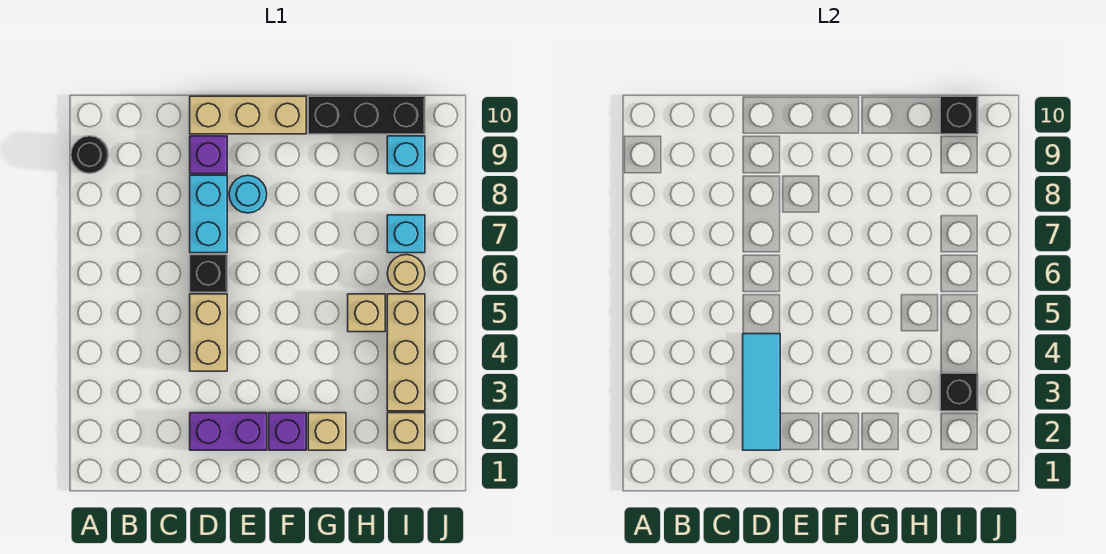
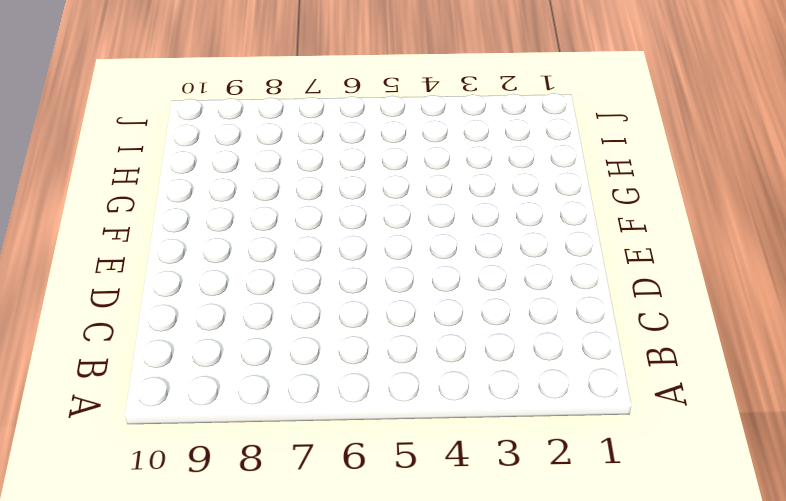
none -> black 1x1 round brick [71,136,108,173]
none -> purple 1x2 brick [190,413,267,450]
none -> tan 1x2 brick [190,294,227,371]

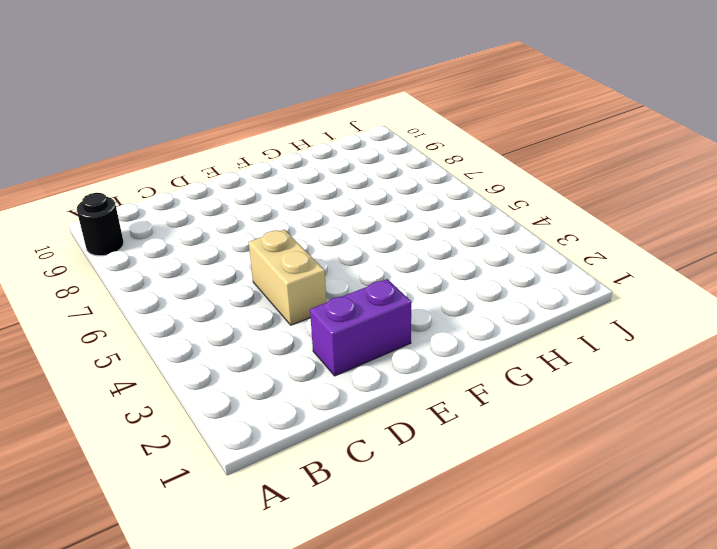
none -> black 1x1 brick [190,255,227,292]
none -> cyan 1x2 brick [190,175,227,253]
none -> purple 1x1 brick [190,136,227,174]

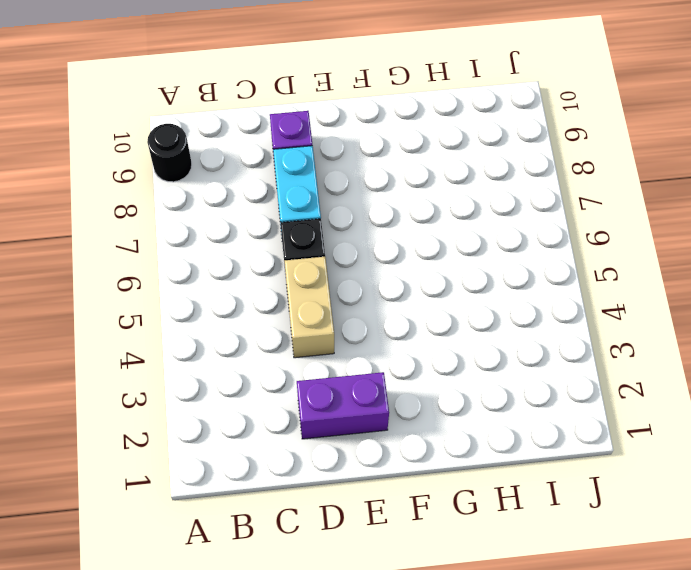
none -> tan 1x3 brick [190,96,306,134]
none -> cyan 1x1 round brick [229,175,267,213]
none -> purple 1x1 brick [269,413,306,450]

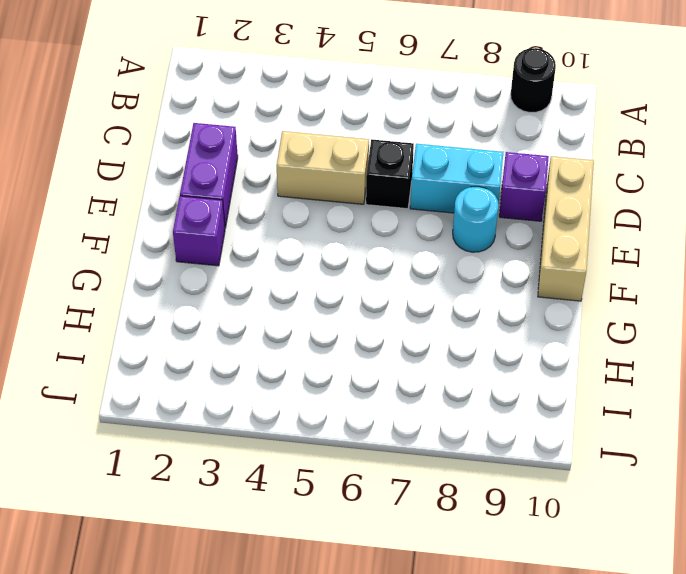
none -> tan 1x1 brick [308,413,346,450]
none -> black 1x3 brick [308,96,425,134]
none -> tan 1x1 brick [348,294,385,332]

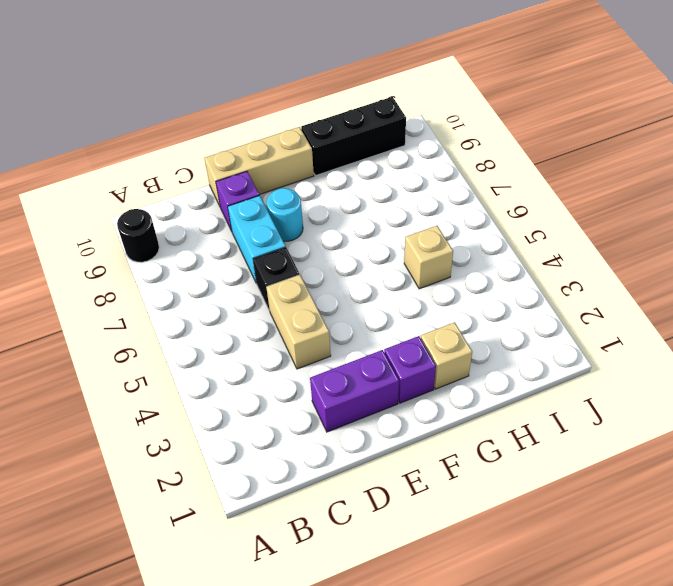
none -> tan 1x1 brick [387,413,425,450]
none -> tan 1x3 brick [387,294,425,411]
none -> tan 1x1 round brick [387,255,425,292]

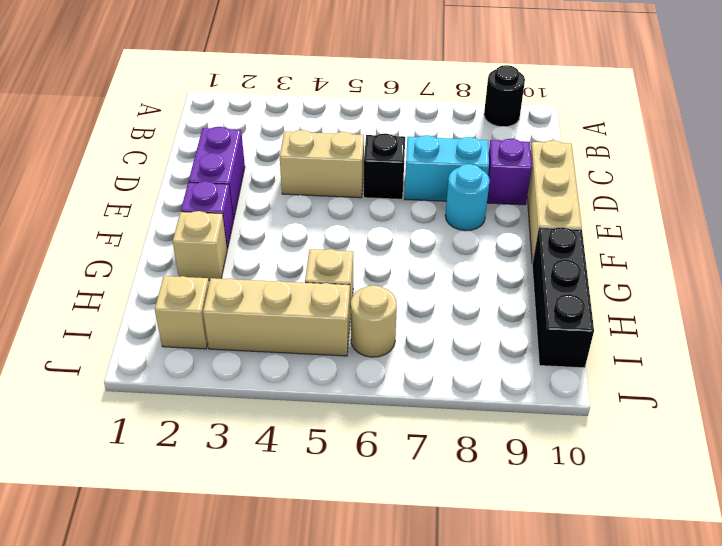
none -> cyan 1x1 brick [387,215,425,253]
none -> cyan 1x1 brick [387,136,425,174]
none -> cyan 1x3 tile [743,334,780,450]

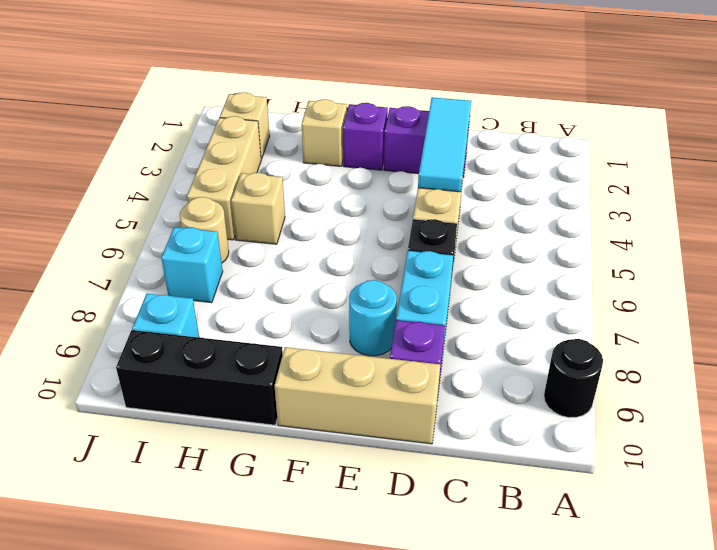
none -> black 1x1 brick [940,373,978,411]
none -> black 1x1 brick [940,96,978,134]

